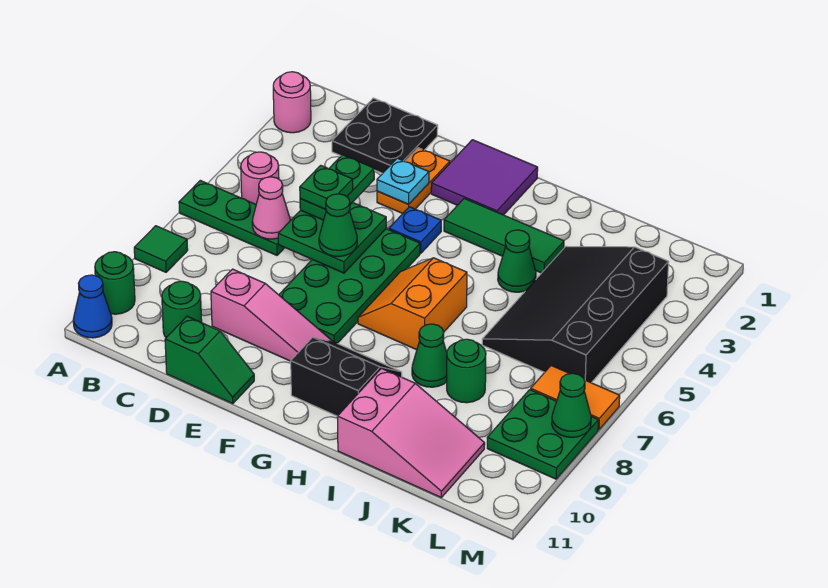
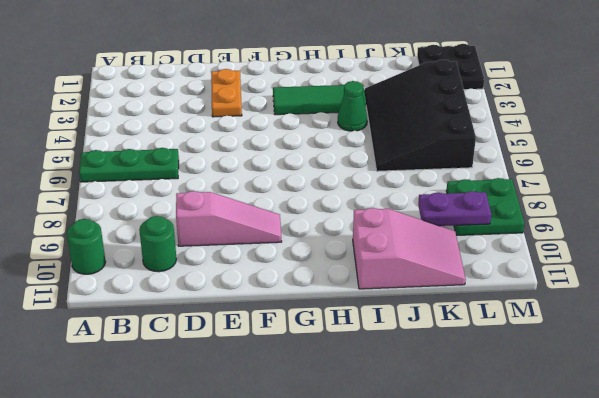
purple 1x2 plate [418,191,491,226] -> none
black 2x2 plate [417,44,484,90] -> black 2x2 plate moved to [332,98,438,173]
none -> pink 1x1 round brick [273,72,311,133]
none -> green 1x1 tile [134,226,188,272]
none -> blue 1x1 cone [73,275,112,338]
none -> pink 1x1 round brick [241,152,279,204]

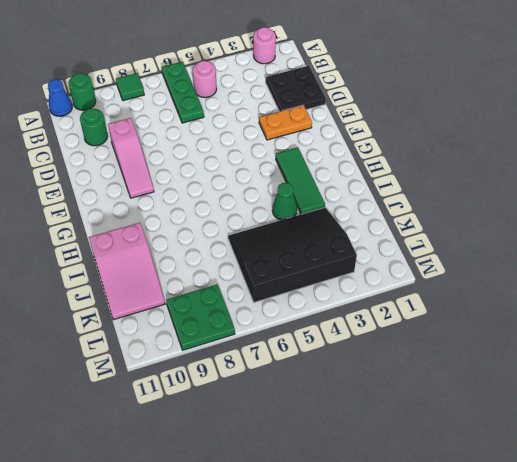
none -> green 1x2 slope [165,316,254,404]
none -> green 2x4 plate [279,229,420,343]
none -> purple 2x2 tile [431,140,538,215]
none -> blue 1x1 plate [389,207,441,253]

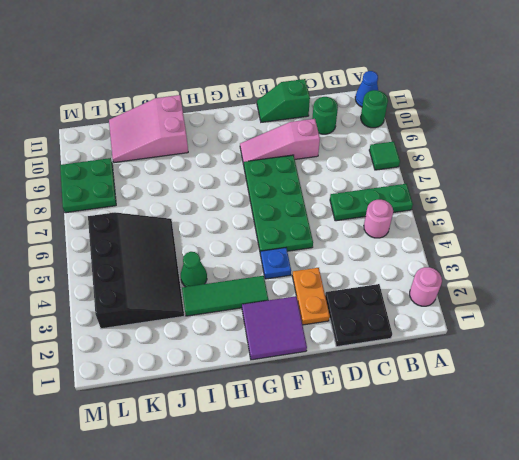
none -> orange 2x2 slope [358,258,467,350]
none -> black 2x2 slope [291,337,402,416]
none -> green 1x1 cone [412,324,447,387]
none -> green 1x1 round brick [447,339,486,403]

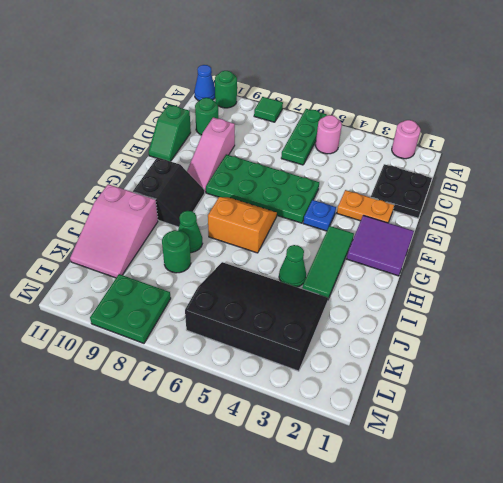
none -> orange 1x2 tile [531,366,620,430]
none -> pink 1x1 cone [252,177,290,239]
none -> green 2x2 plate [278,202,386,273]
none -> cyan 1x1 plate [377,158,429,204]

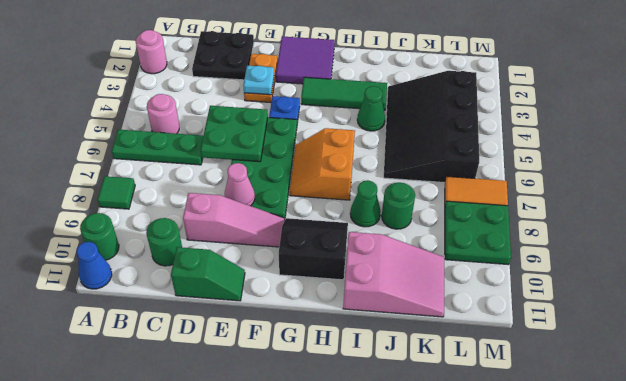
pink 1x1 cone [225,163,255,206] -> pink 1x1 cone moved to [252,177,290,239]
none -> green 1x1 cone [552,373,591,437]
none -> green 1x2 plate [300,155,374,220]
none -> green 1x1 cone [319,194,357,257]
none -> green 1x1 plate [300,165,353,209]

